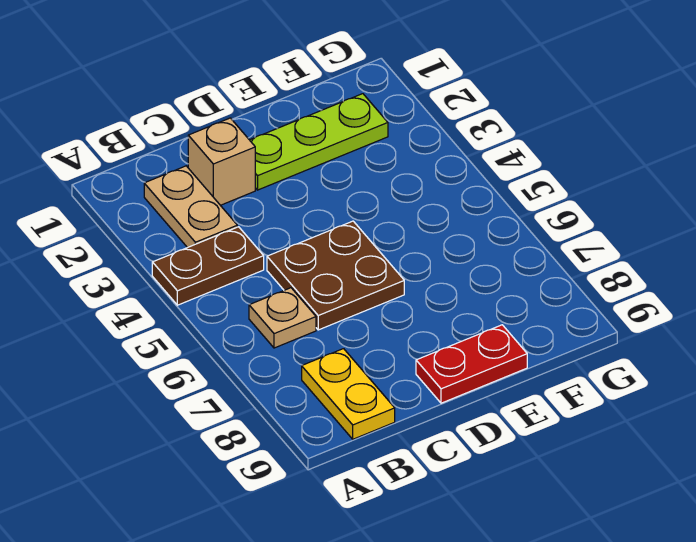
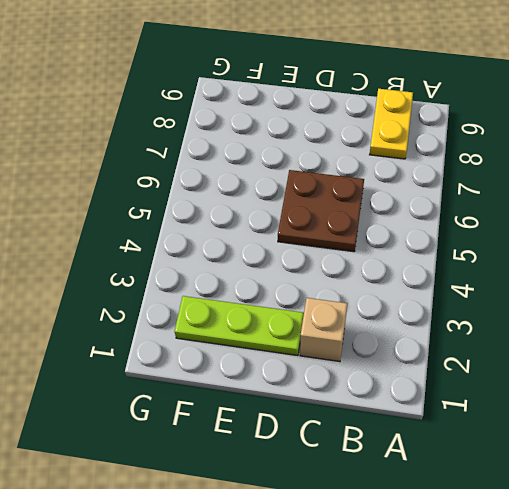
none -> brown 1x2 plate [152,227,264,305]
none -> tan 1x2 plate [144,166,237,248]

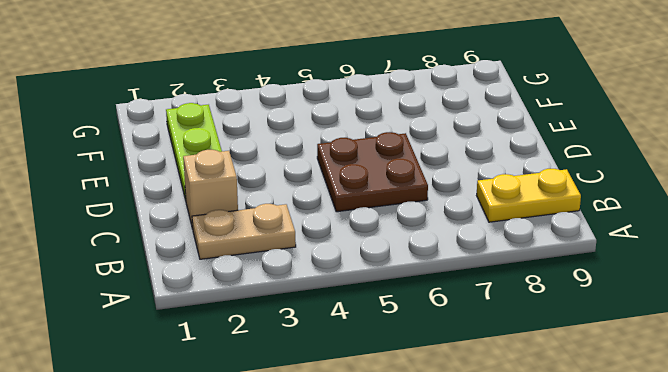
none -> brown 1x2 plate [152,227,264,305]
none -> tan 1x1 plate [249,288,316,348]

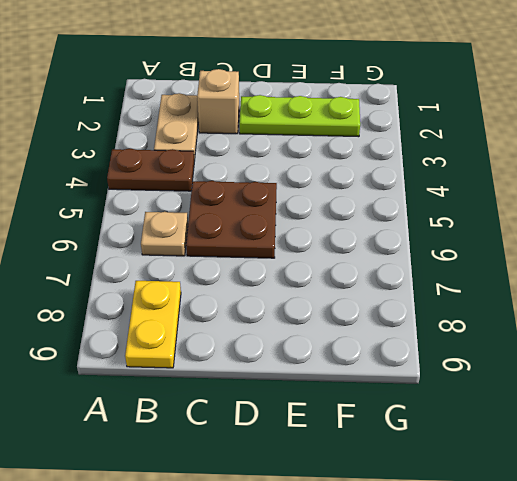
none -> red 1x2 plate [416,325,527,403]

